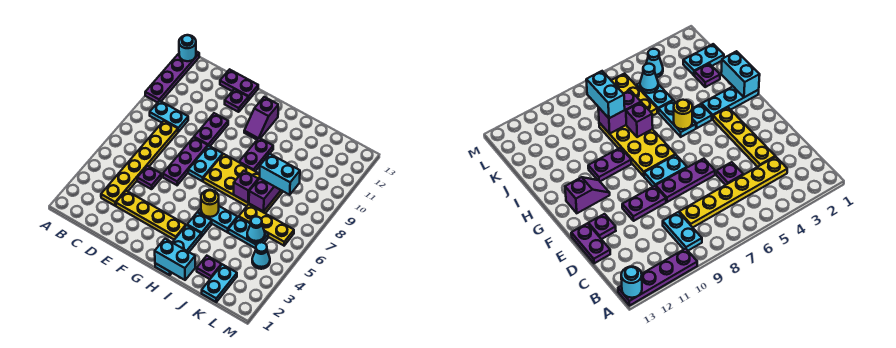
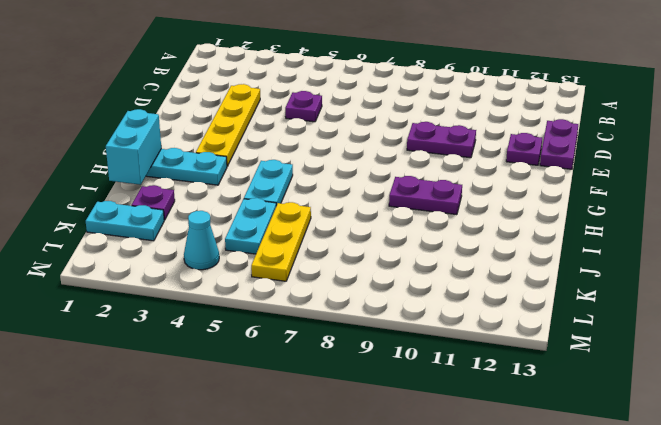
none -> purple 1x4 plate [145,51,199,103]
none -> cyan 1x2 plate [150,101,188,132]
none -> yellow 1x6 plate [101,121,178,206]

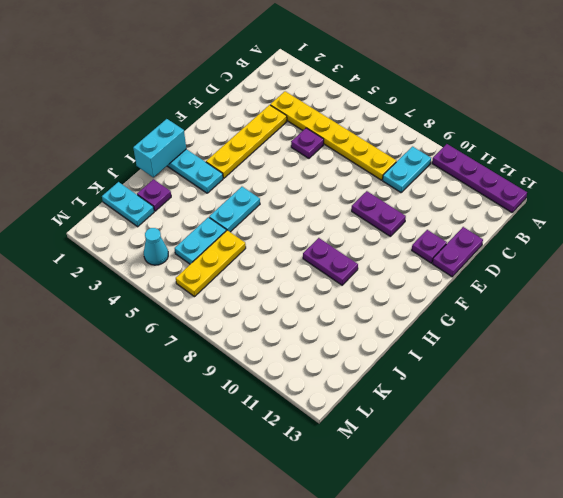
none -> purple 1x3 plate [163,137,208,185]
none -> cyan 1x2 plate [188,145,223,181]
none -> yellow 2x4 plate [203,154,283,213]

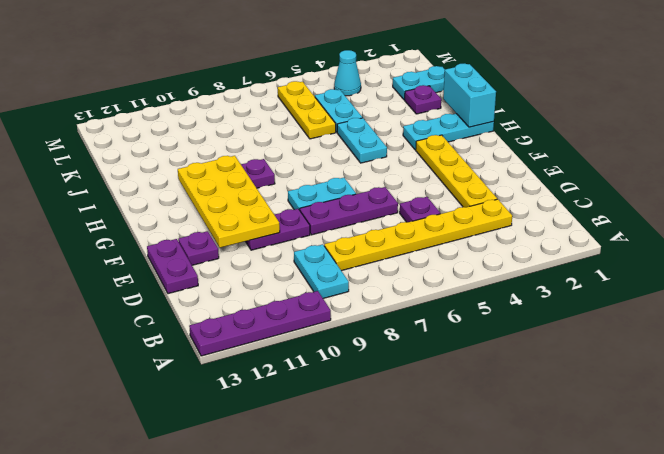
yellow 2x4 plate [178,156,280,248] -> yellow 2x4 plate moved to [203,154,283,213]
none -> purple 1x2 slope [244,97,278,140]
none -> cyan 1x1 plate [187,212,212,236]
none -> cyan 1x1 round brick [179,35,196,61]

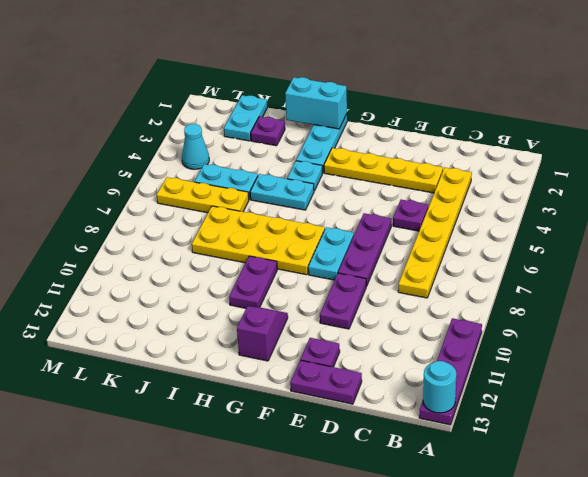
none -> cyan 1x2 plate [150,101,188,132]
none -> yellow 1x1 round brick [201,190,219,217]
none -> purple 1x1 brick [234,171,258,203]

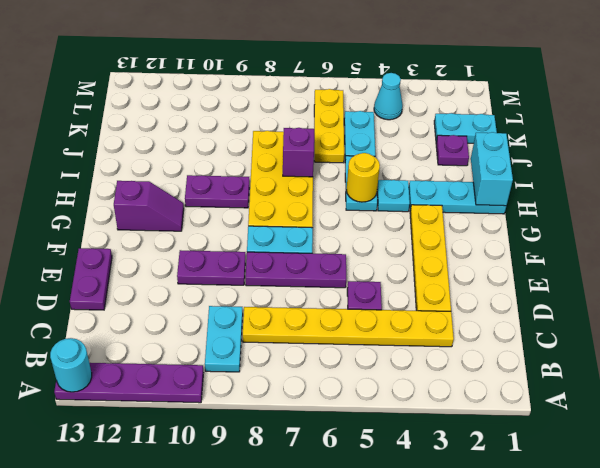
none -> purple 1x1 plate [225,89,248,112]
none -> purple 1x2 brick [249,178,281,212]
none -> cyan 1x1 cone [247,217,265,243]

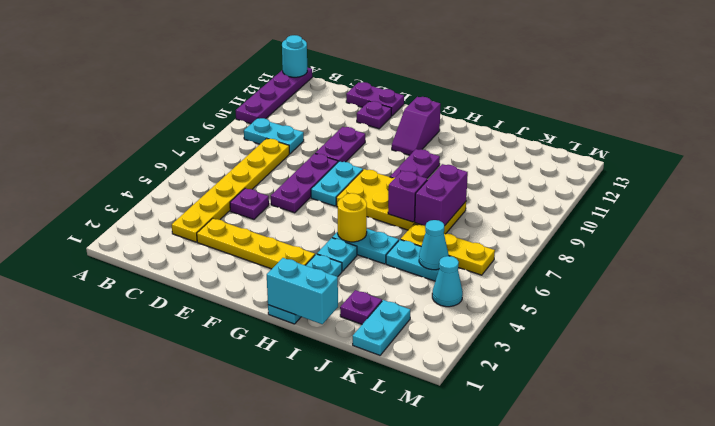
none -> cyan 1x2 brick [260,154,300,195]

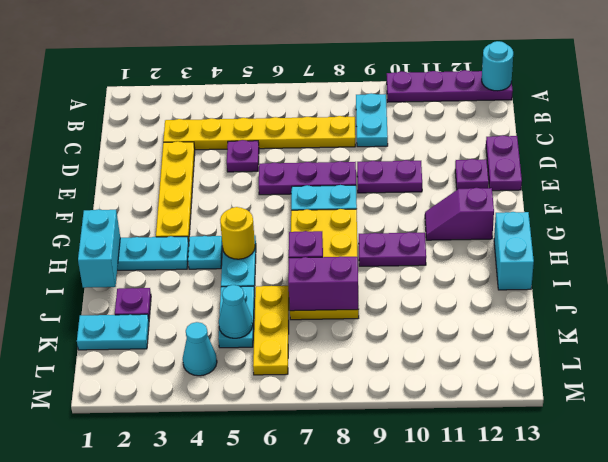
cyan 1x2 brick [494,212,534,290] -> cyan 1x2 brick moved to [260,154,300,195]

